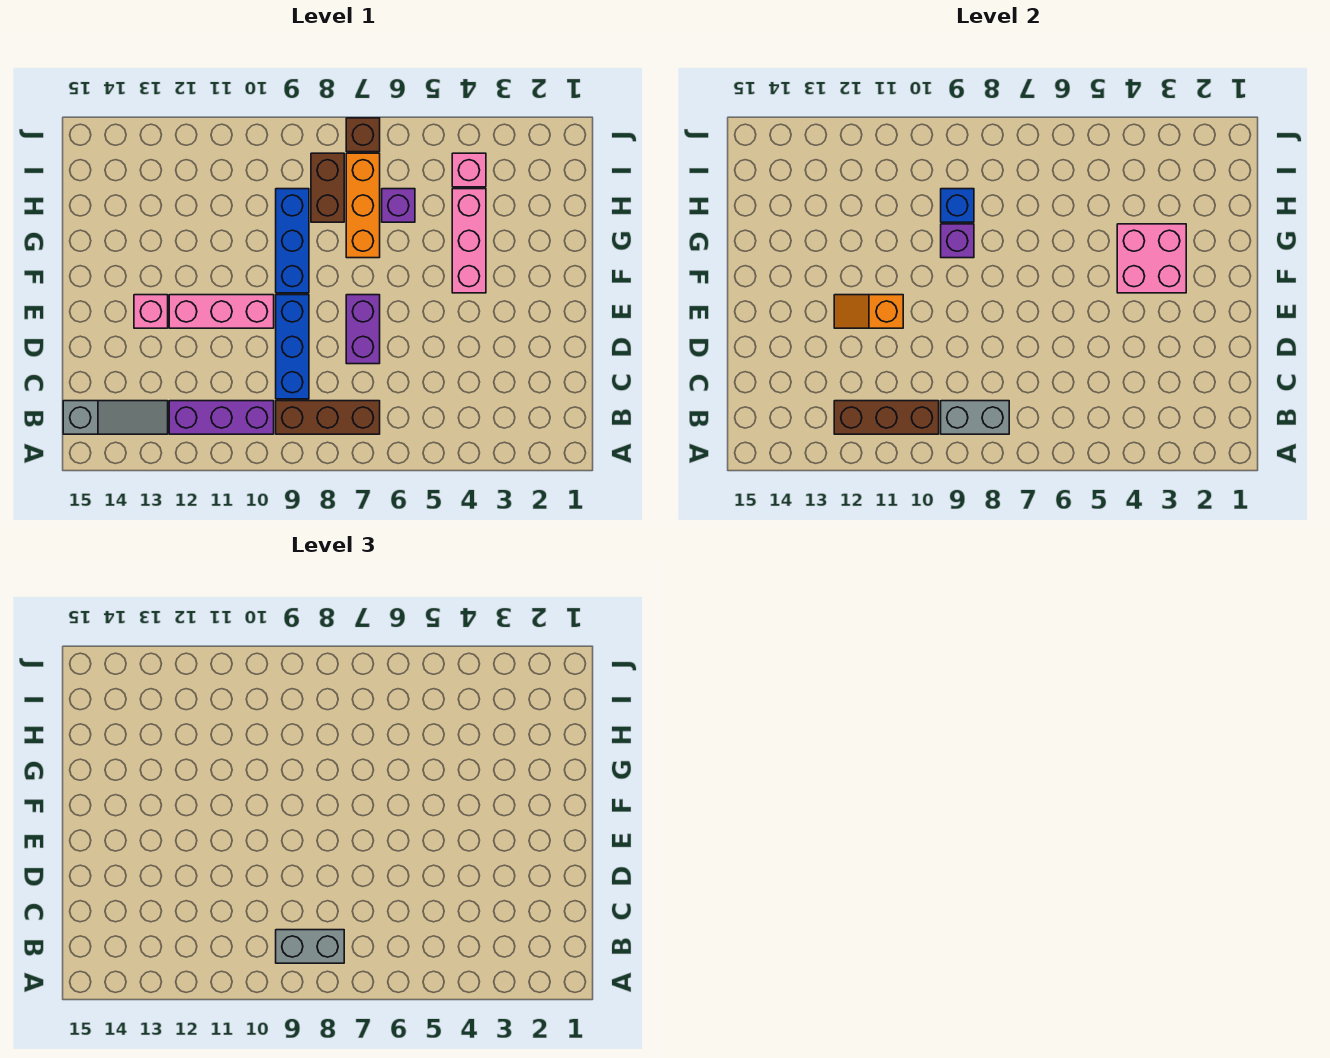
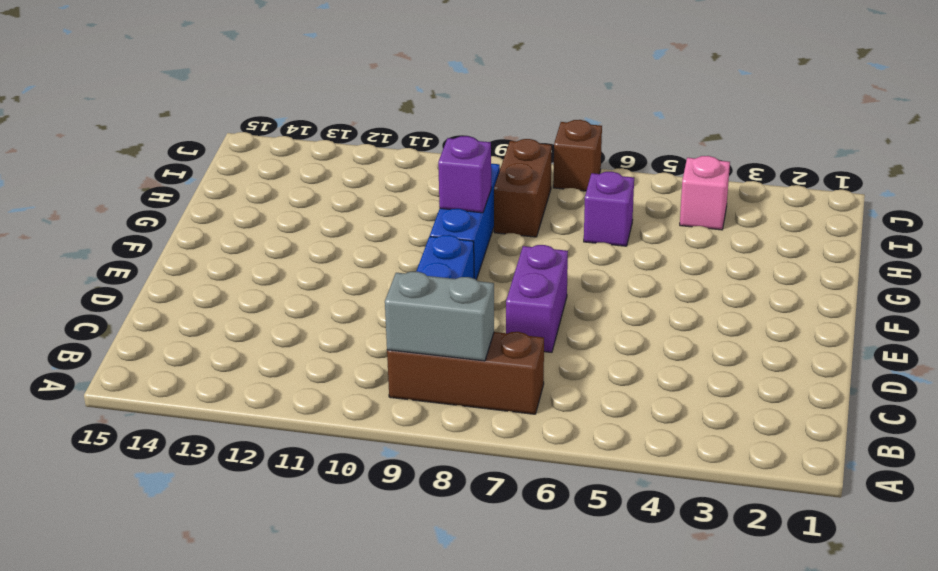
none -> purple 1x3 brick [169,401,274,434]
none -> grey 1x3 slope [63,401,168,434]
none -> pink 1x3 brick [169,295,274,328]

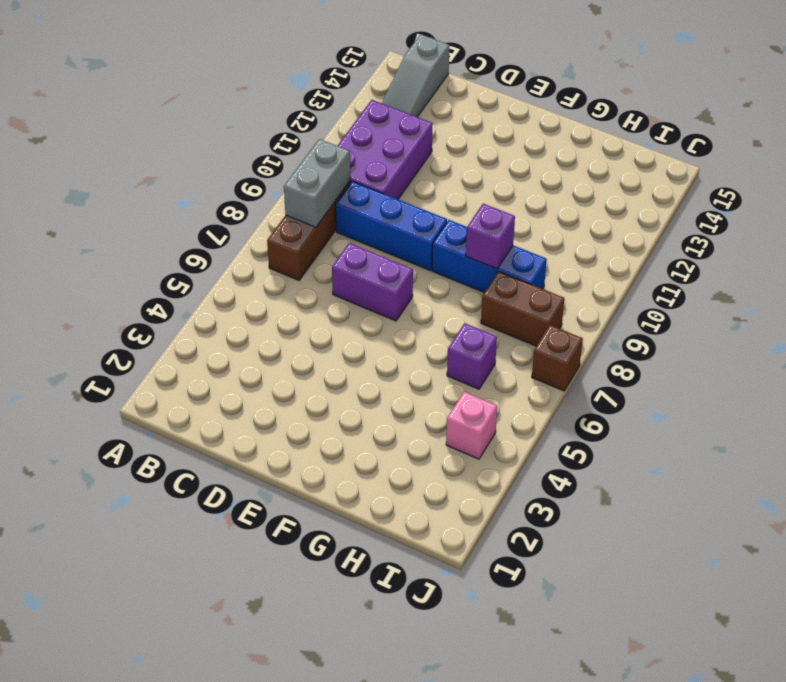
purple 2x3 brick [337,100,433,199] -> purple 1x3 brick [169,401,274,434]
none -> pink 1x3 brick [169,295,274,328]
none -> pink 1x1 brick [134,295,168,328]
none -> pink 1x3 brick [452,189,486,293]

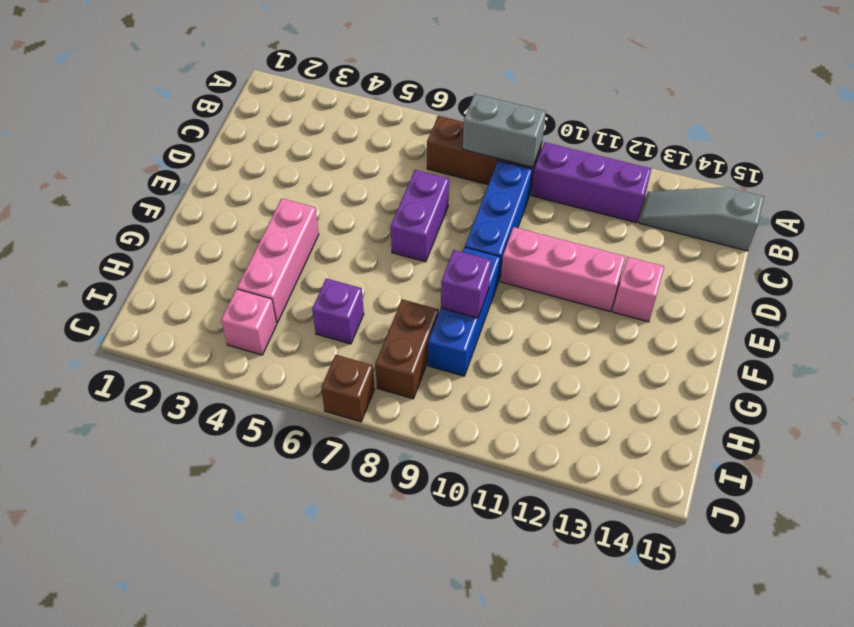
none -> orange 1x3 brick [346,153,380,258]
none -> brown 1x3 brick [834,401,939,434]
none -> orange 1x2 slope [834,295,903,328]

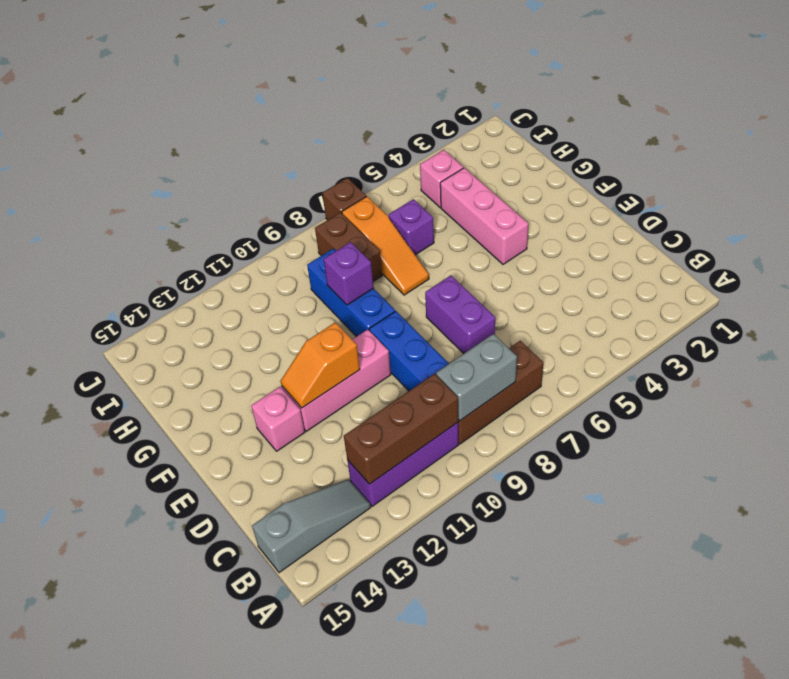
orange 1x3 slope [342,196,429,295] -> orange 1x3 brick [346,153,380,258]
none -> pink 2x2 brick [1117,224,1186,293]
none -> blue 1x1 brick [941,189,974,222]
none -> grey 1x2 brick [276,930,344,963]

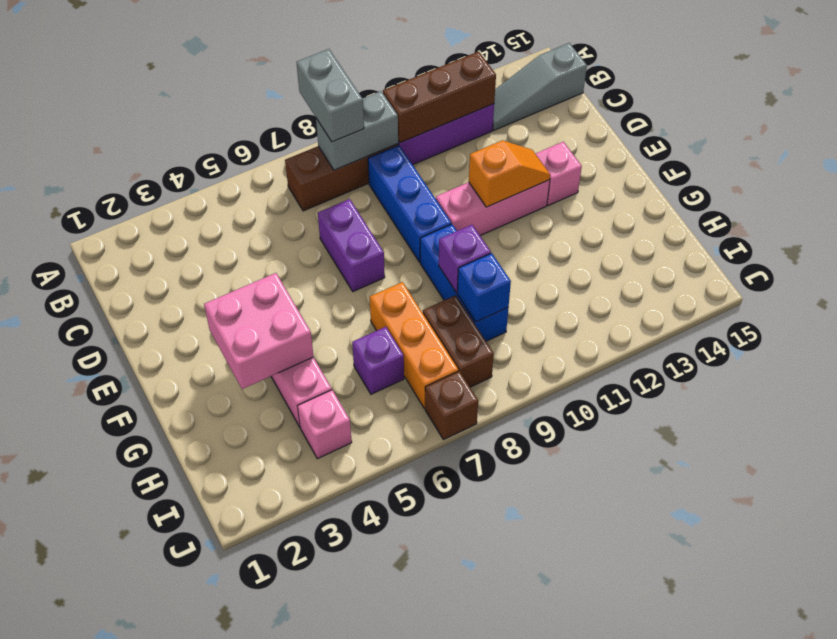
grey 1x2 brick [296,49,364,142] -> grey 1x2 brick turned to [276,930,344,963]

